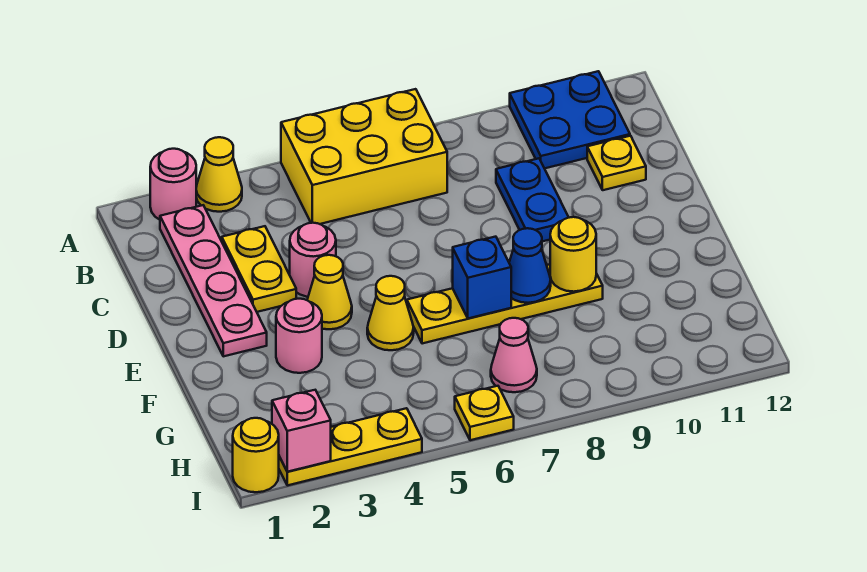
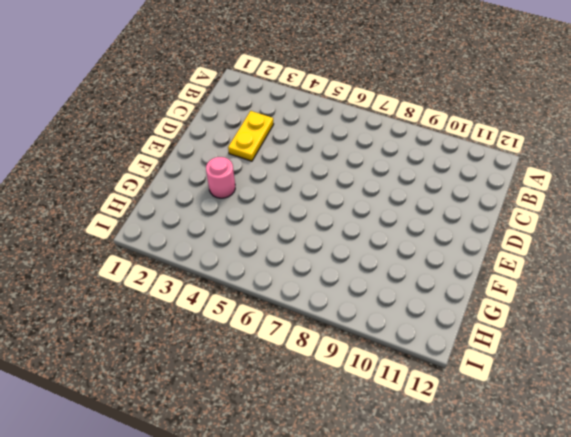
none -> pink 1x1 round brick [150,149,196,220]
none -> yellow 1x1 cone [196,137,242,212]
none -> yellow 2x3 brick [281,89,447,224]

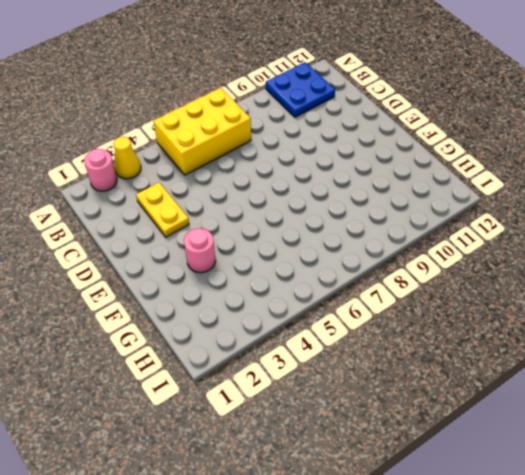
none -> pink 1x4 plate [160,205,267,356]
none -> blue 1x2 plate [496,158,569,241]
none -> yellow 1x1 plate [587,136,646,190]

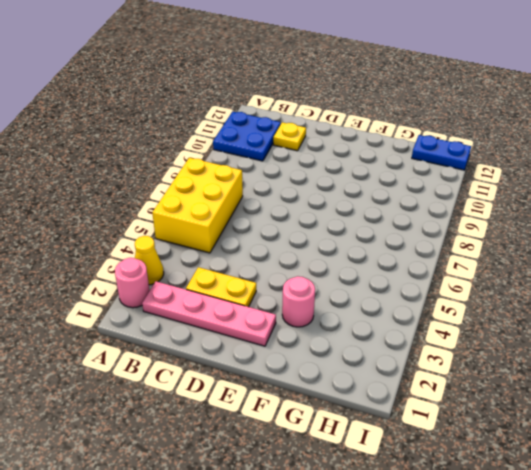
blue 1x2 plate [412,135,471,170] -> blue 1x2 plate moved to [496,158,569,241]
none -> pink 1x1 round brick [290,223,336,297]
none -> yellow 1x1 cone [307,255,352,329]
none -> yellow 1x1 cone [367,276,414,350]

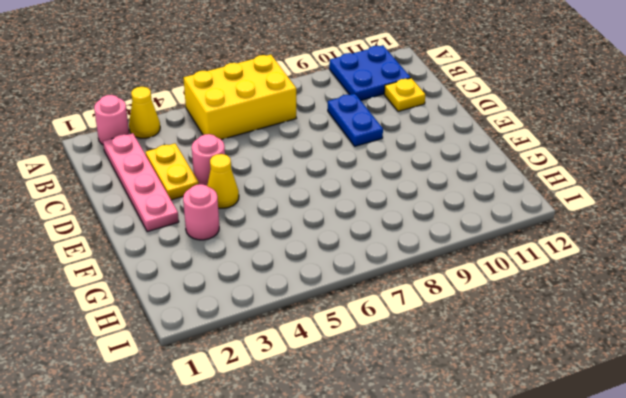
none -> yellow 1x1 cone [367,276,414,350]
none -> yellow 1x4 plate [407,264,603,344]
none -> pink 1x1 cone [491,318,537,392]

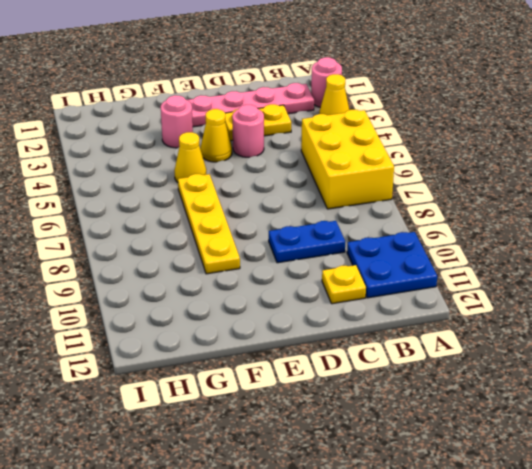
none -> pink 1x1 cone [491,318,537,392]
none -> yellow 1x1 round brick [233,418,279,492]
none -> yellow 1x3 plate [279,408,422,485]

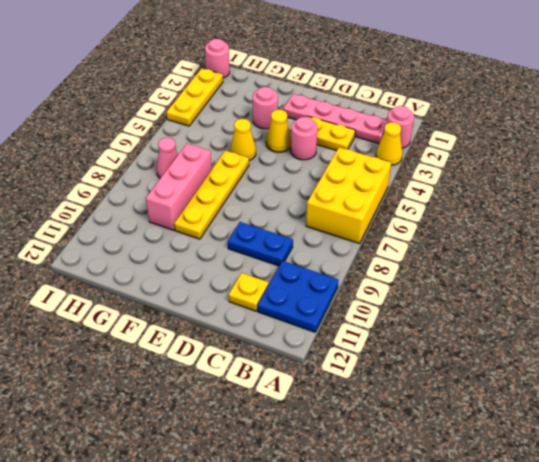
pink 1x3 brick [146,144,212,230] -> none
pink 1x1 round brick [205,39,230,78] -> yellow 1x1 round brick [233,418,279,492]
none -> yellow 1x1 plate [455,386,514,440]
none -> blue 1x1 brick [453,237,511,318]
none -> blue 1x1 cone [509,228,551,303]

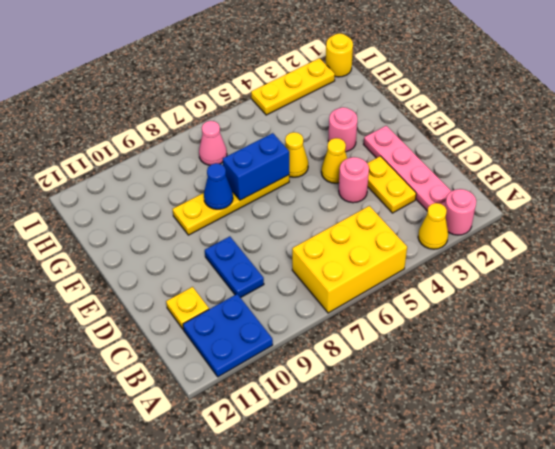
blue 1x2 brick [223,133,289,200] -> blue 1x1 brick [453,237,511,318]
none -> yellow 1x1 plate [455,386,514,440]
none -> yellow 1x1 round brick [550,217,596,292]
none -> pink 1x1 brick [272,390,331,472]

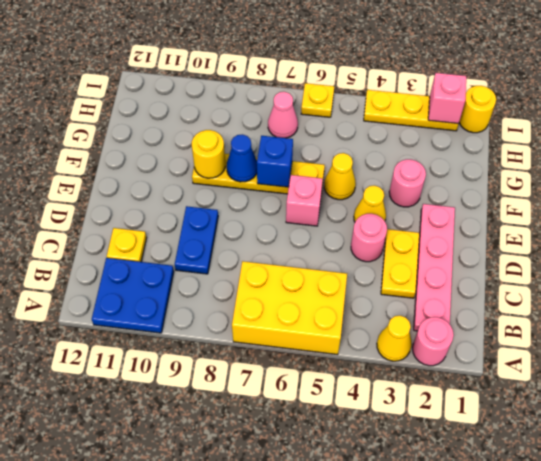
pink 1x1 brick [286,175,323,226] -> none

